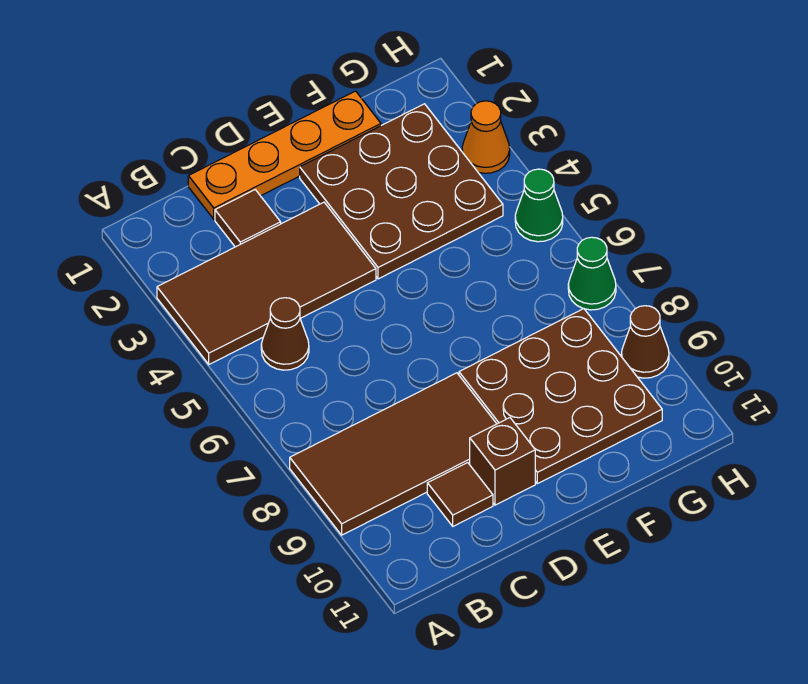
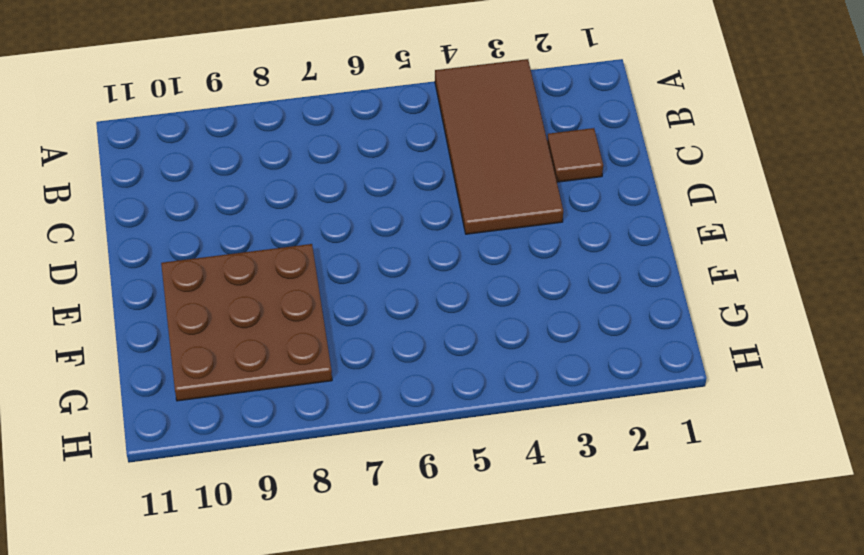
none -> brown 2x4 tile [290,373,496,535]
none -> brown 1x1 cone [261,298,309,370]
none -> orange 1x4 plate [188,91,381,219]

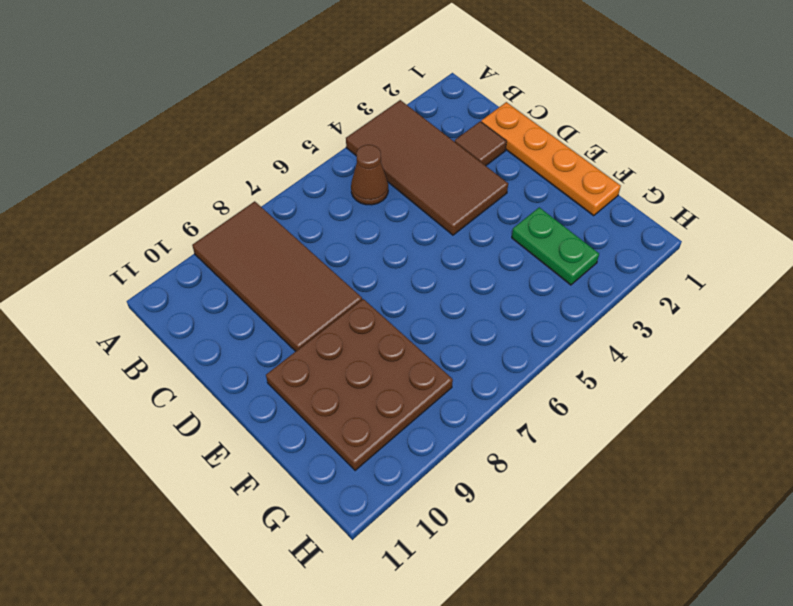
green 1x2 plate [512,207,599,285] -> brown 3x3 plate [300,104,503,279]
none -> brown 1x1 tile [427,463,493,526]
none -> brown 1x1 brick [470,418,535,505]
none -> orange 1x1 cone [462,101,510,173]

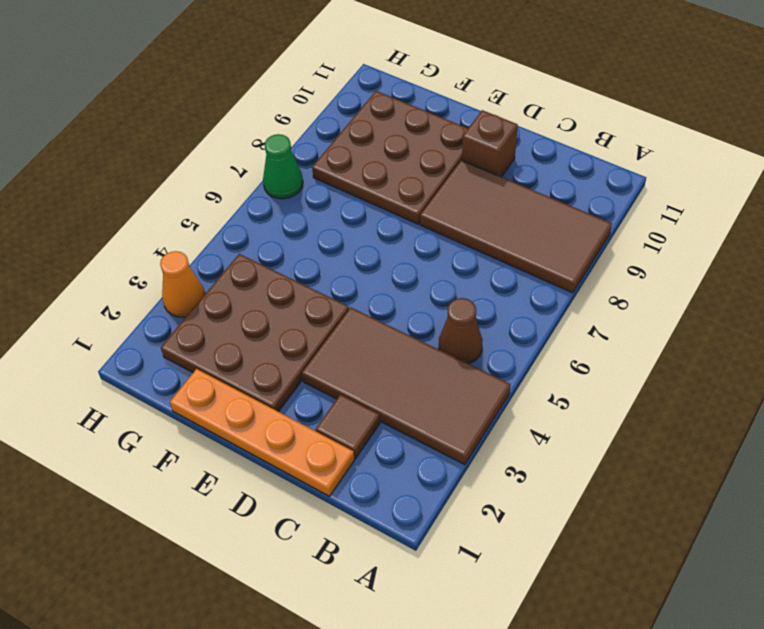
none -> brown 1x1 tile [427,463,493,526]
none -> green 1x1 cone [515,169,563,242]
none -> brown 1x1 cone [622,306,669,378]

